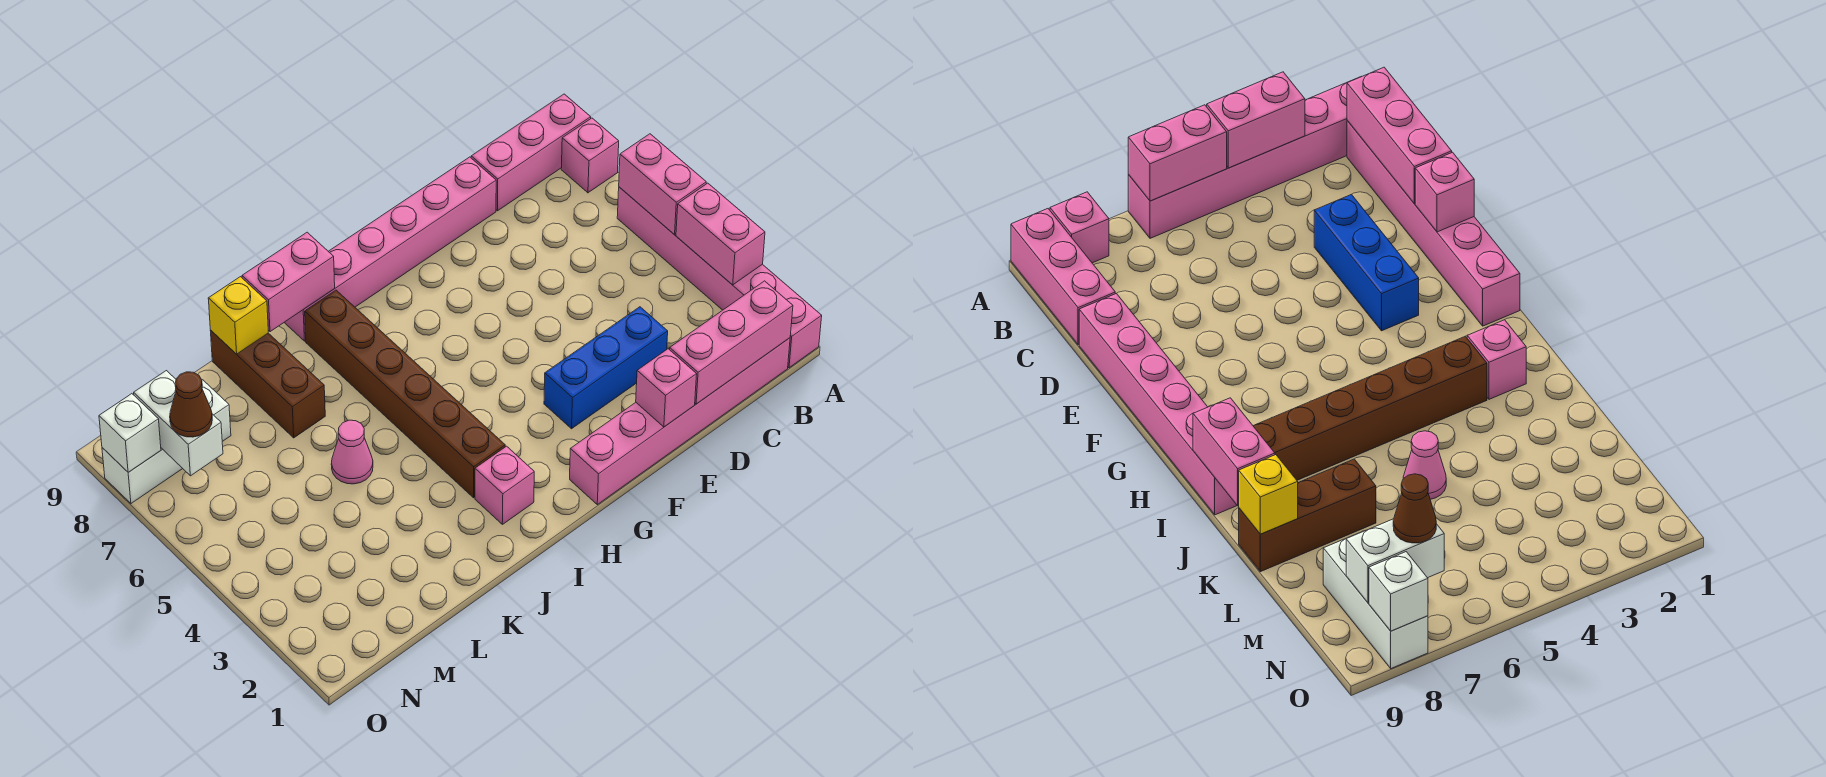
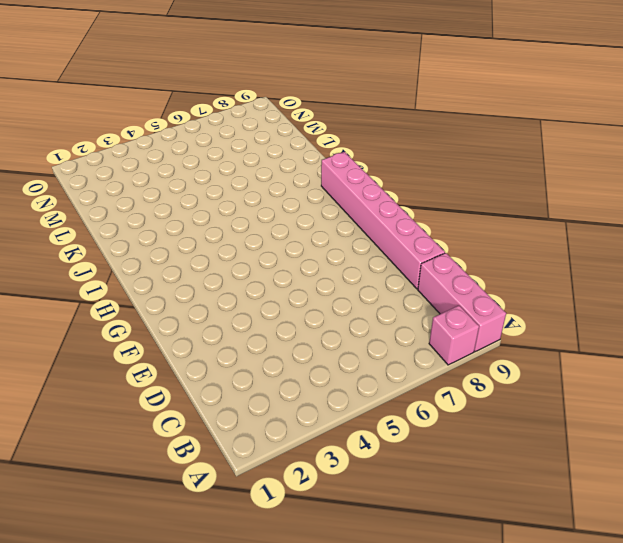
none -> pink 1x6 brick [617,187,822,368]
none -> pink 1x6 brick [570,338,790,505]
none -> blue 1x3 brick [544,307,668,429]

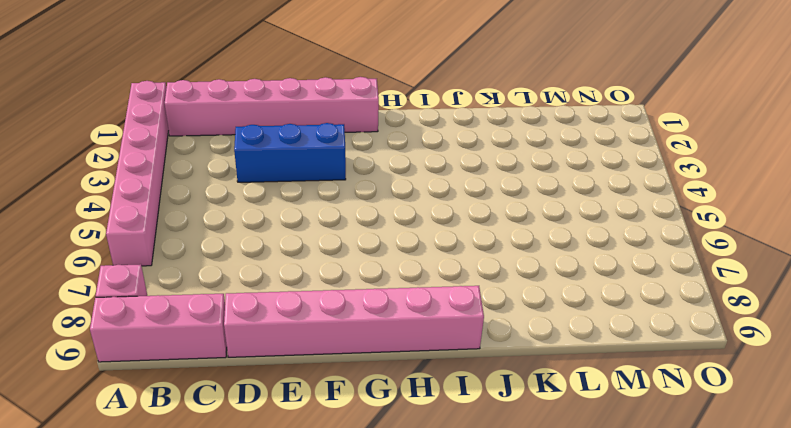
none -> pink 1x1 brick [475,446,534,524]
none -> brown 1x6 brick [305,290,505,498]
none -> pink 1x1 cone [331,420,373,484]

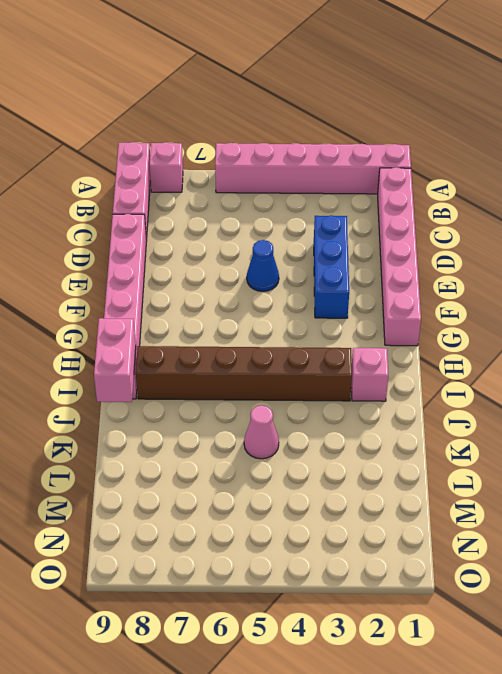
blue 1x1 cone [247,240,279,291] -> none
none -> brown 1x3 brick [210,330,325,438]
none -> white 1x3 brick [102,380,231,503]
none -> pink 1x2 brick [676,183,765,285]

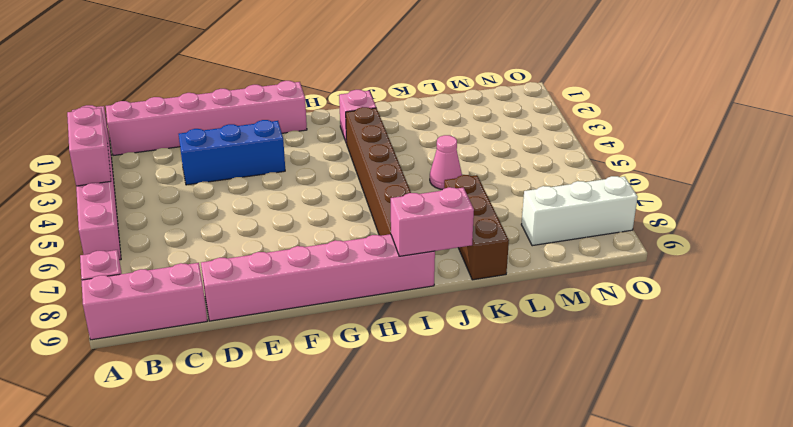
none -> pink 1x2 brick [619,134,706,235]
none -> pink 1x3 brick [670,281,793,404]
none -> pink 1x1 brick [636,349,697,427]

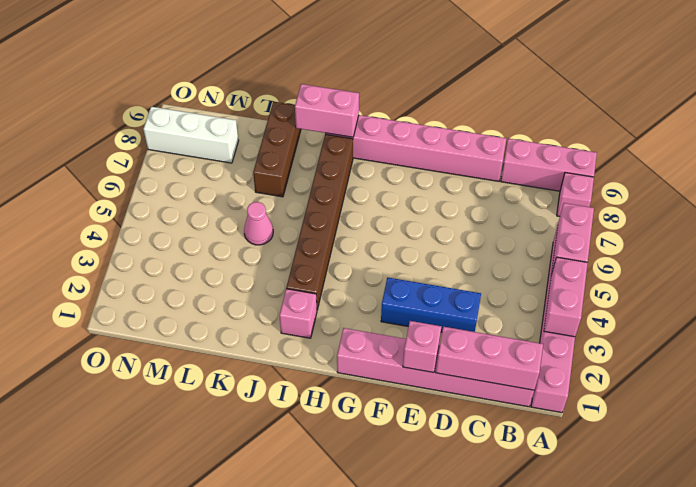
none -> yellow 1x1 brick [208,277,268,354]
none -> white 1x2 brick [134,371,223,476]
none -> white 1x1 brick [99,394,161,472]

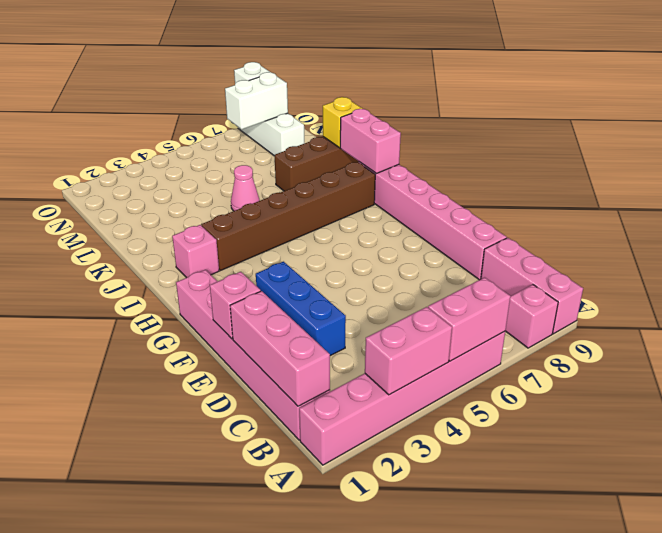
none -> brown 1x1 cone [170,372,212,437]

